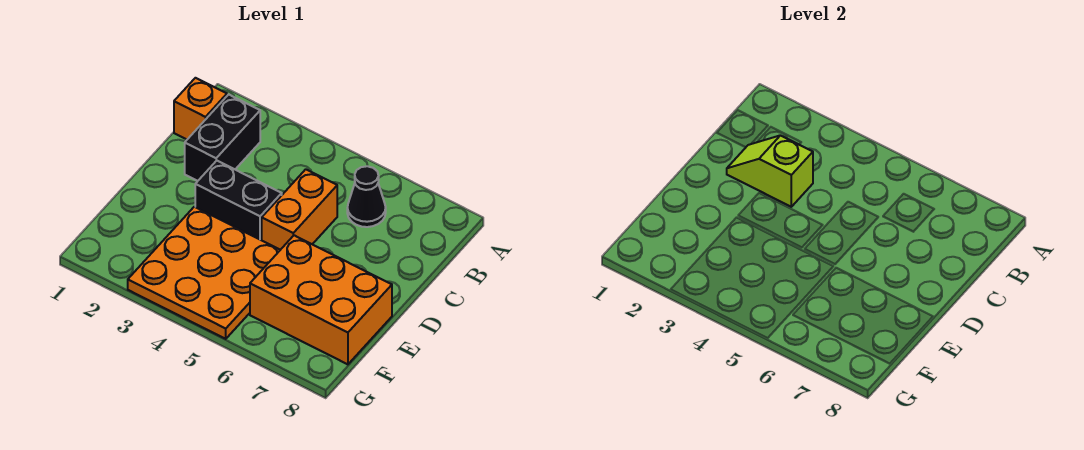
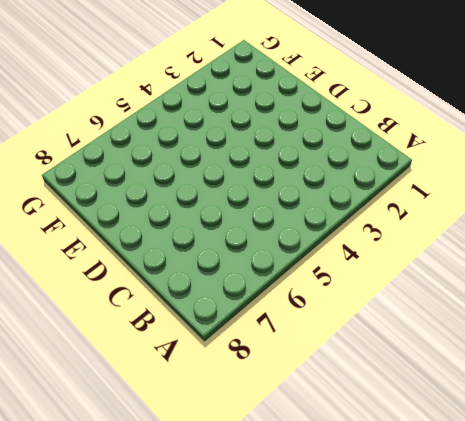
none -> orange 1x1 brick [174,78,227,139]
none -> black 1x2 brick [185,94,260,181]

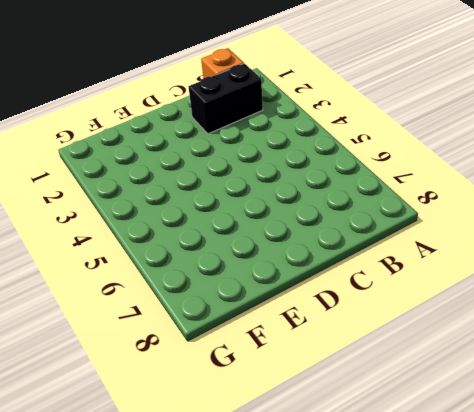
none -> black 1x1 cone [347,166,386,227]
none -> orange 1x2 brick [262,169,337,250]

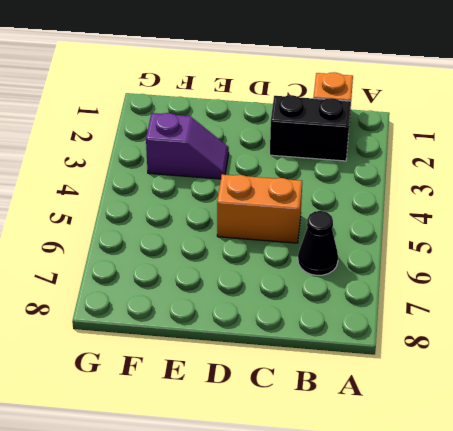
purple 1x2 slope [146,113,229,179] -> orange 3x3 plate [128,207,280,339]
none -> black 1x2 brick [195,161,282,240]
none -> orange 2x3 brick [250,235,392,364]

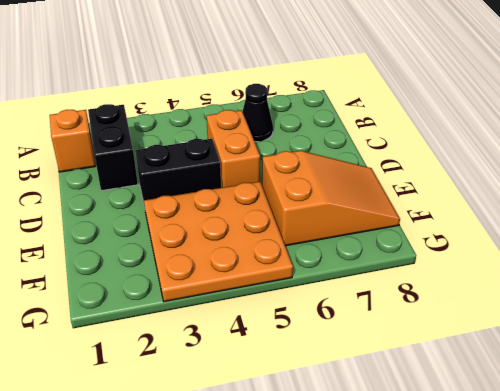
orange 2x3 slope [262,151,400,246] -> orange 2x3 brick [250,235,392,364]
none -> lime 1x2 slope [727,135,813,207]

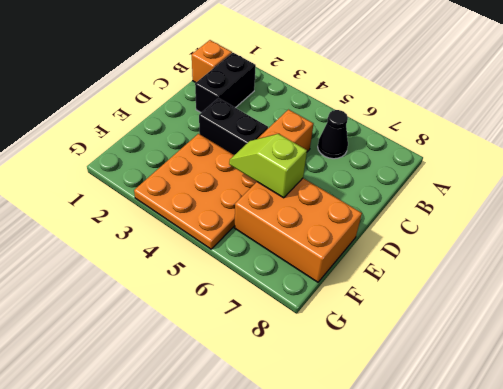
lime 1x2 slope [229,134,307,198] -> lime 1x2 slope moved to [727,135,813,207]

